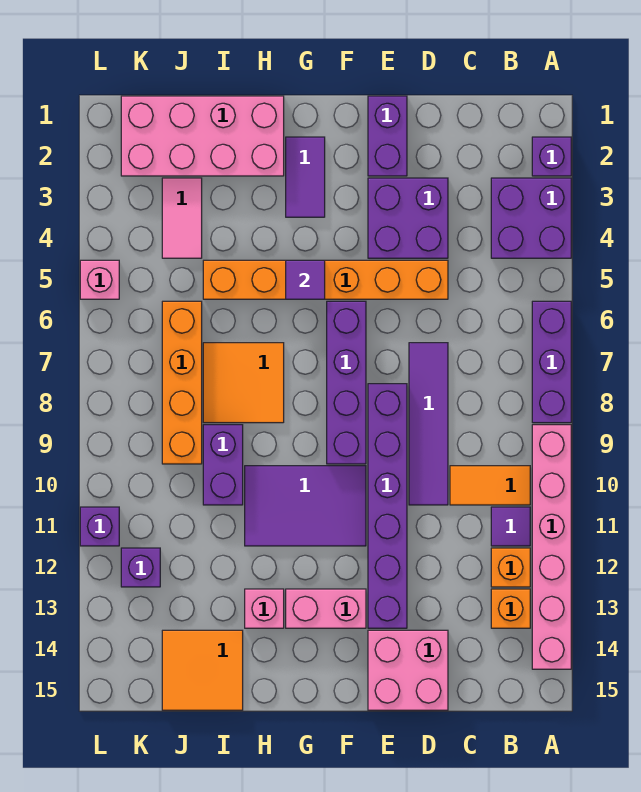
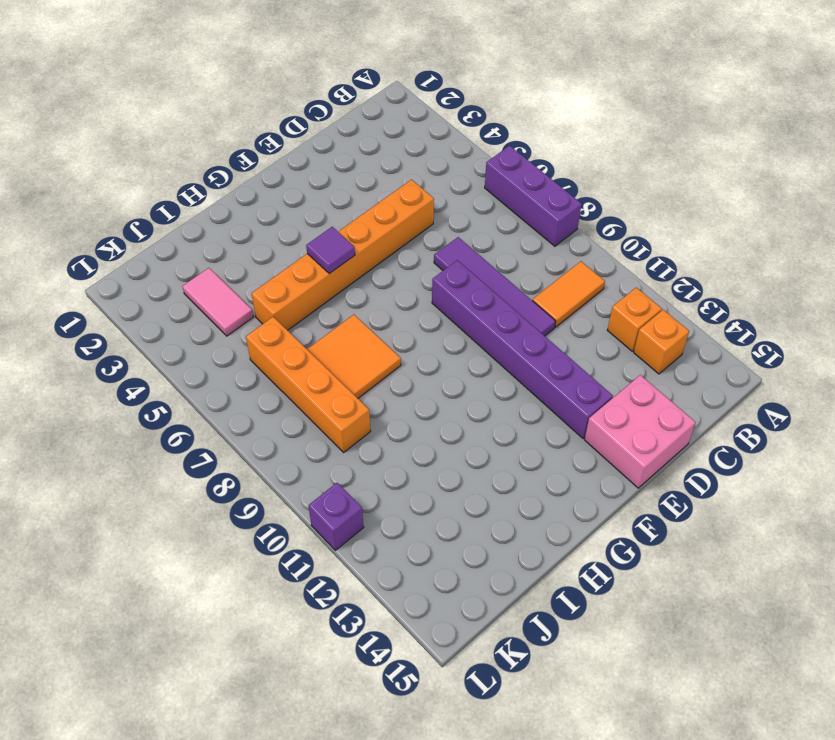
none -> purple 1x1 brick [532,137,571,176]
none -> purple 2x2 brick [491,178,571,258]
none -> pink 1x6 brick [532,425,571,669]

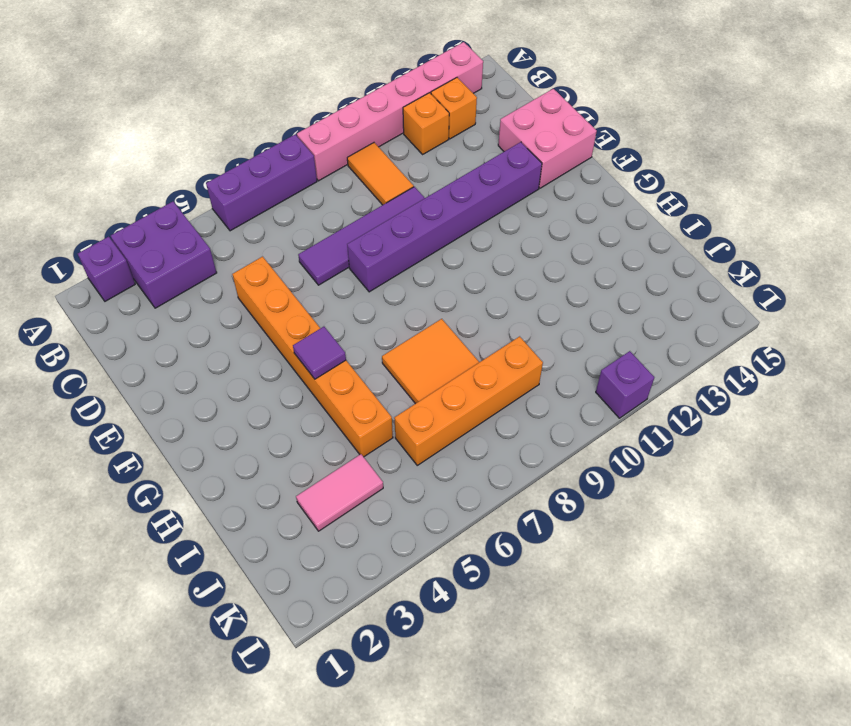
none -> purple 1x1 tile [491,507,530,546]
none -> purple 2x2 brick [368,178,448,258]
none -> purple 1x2 brick [368,96,407,176]

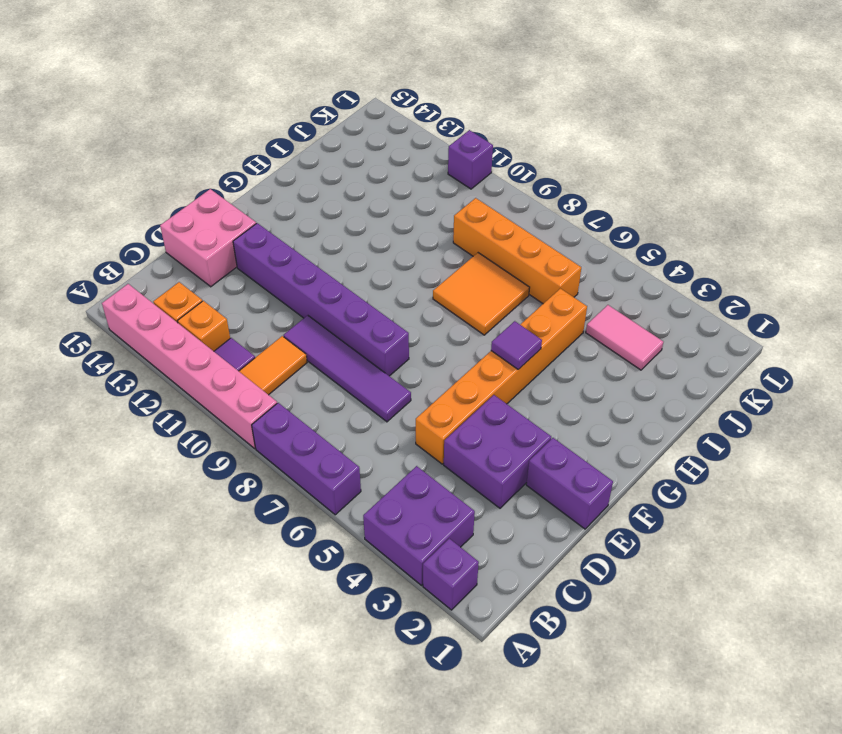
none -> purple 1x4 brick [327,301,366,464]
none -> purple 2x3 tile [245,466,366,546]
none -> pink 1x2 brick [286,589,366,628]

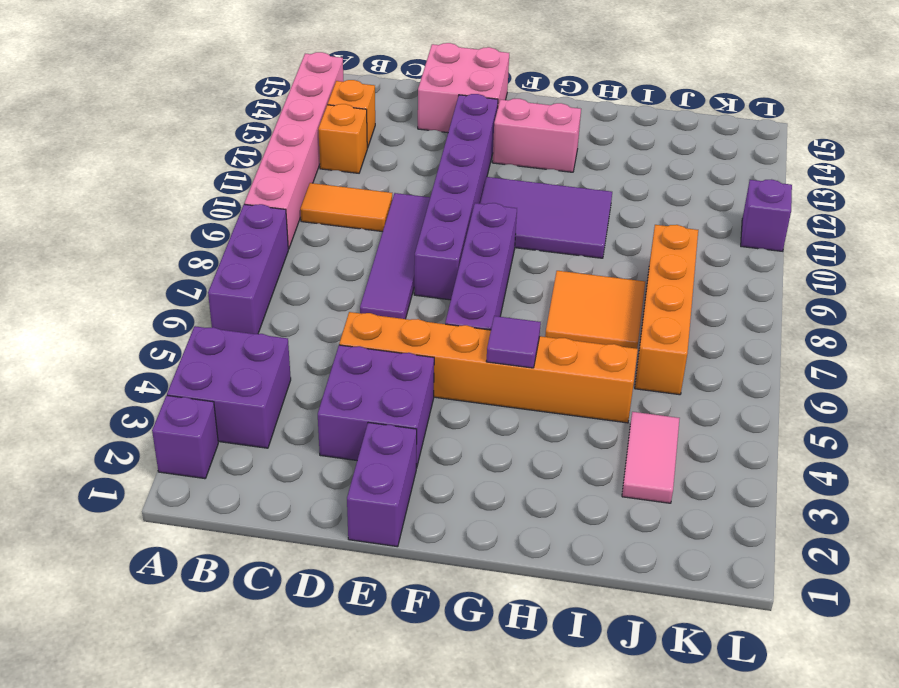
none -> purple 1x1 tile [491,507,530,546]
none -> purple 1x2 tile [286,137,325,217]
none -> pink 2x4 brick [121,96,284,176]

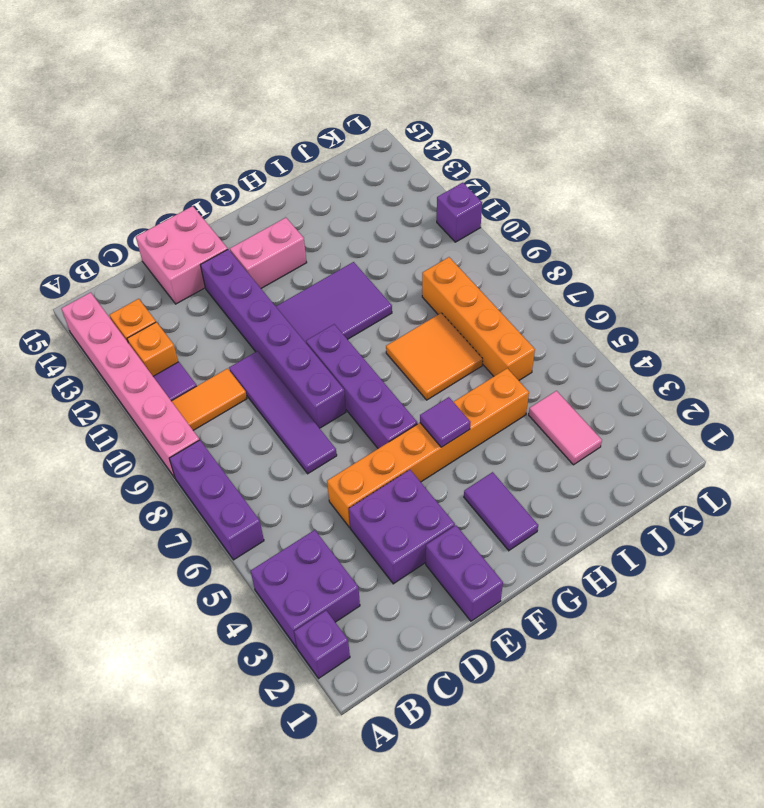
none -> pink 2x4 brick [121,96,284,176]
none -> pink 1x1 brick [245,589,284,628]
none -> purple 1x2 brick [203,425,243,505]

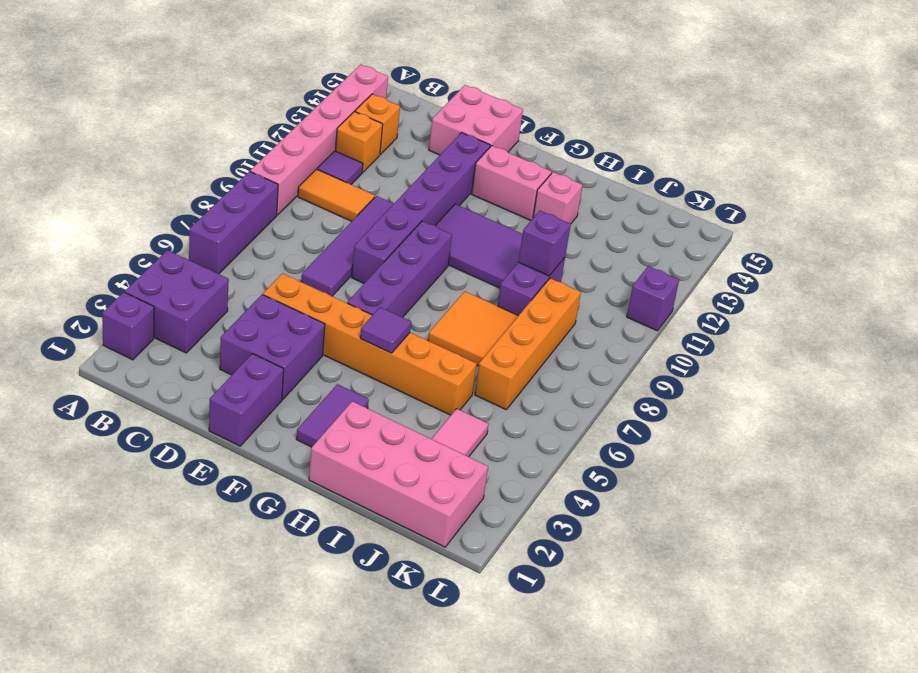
purple 1x1 brick [518,211,571,276] -> purple 1x1 brick moved to [121,548,160,587]
none -> orange 2x2 tile [162,630,243,710]
none -> pink 1x1 brick [80,260,119,299]

